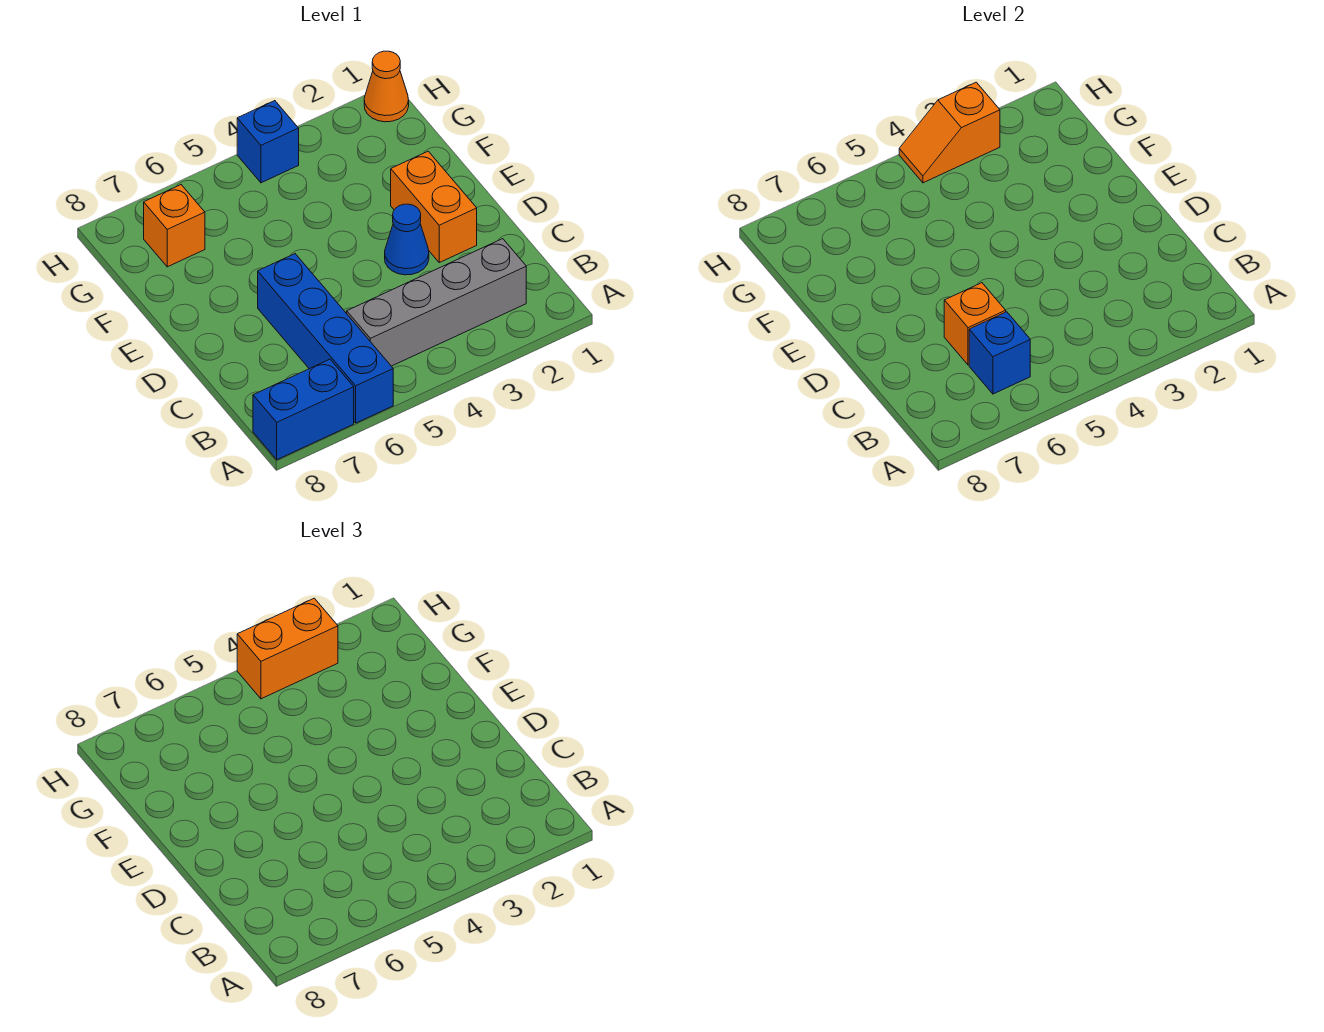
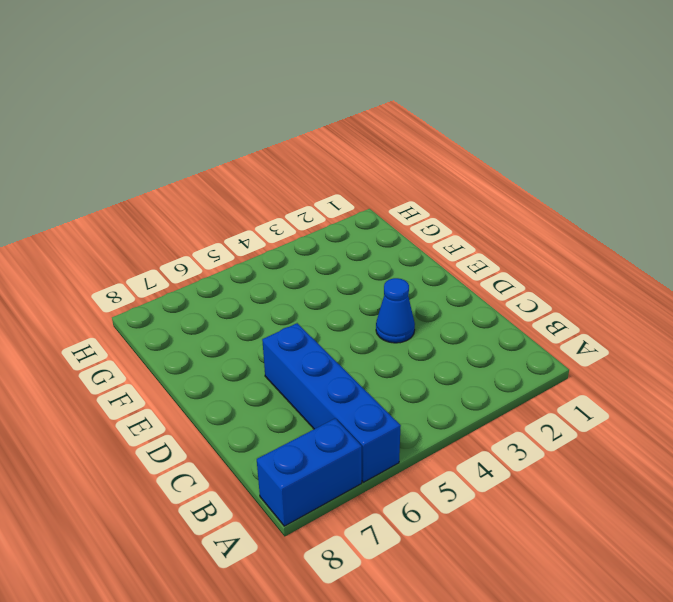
none -> grey 1x4 brick [347,239,526,366]
none -> orange 1x2 brick [391,151,477,263]
none -> orange 1x1 brick [144,185,205,267]

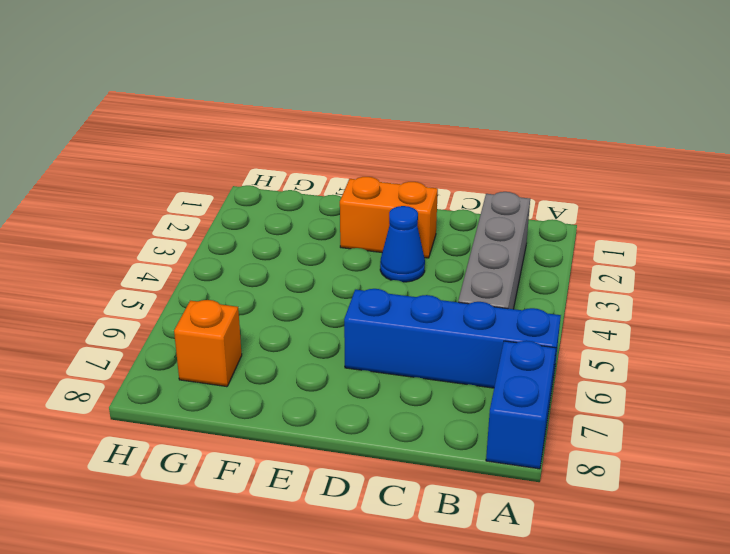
none -> orange 1x1 cone [364,51,409,122]
none -> blue 1x1 brick [237,101,299,183]
none -> blue 1x1 brick [969,312,1030,394]

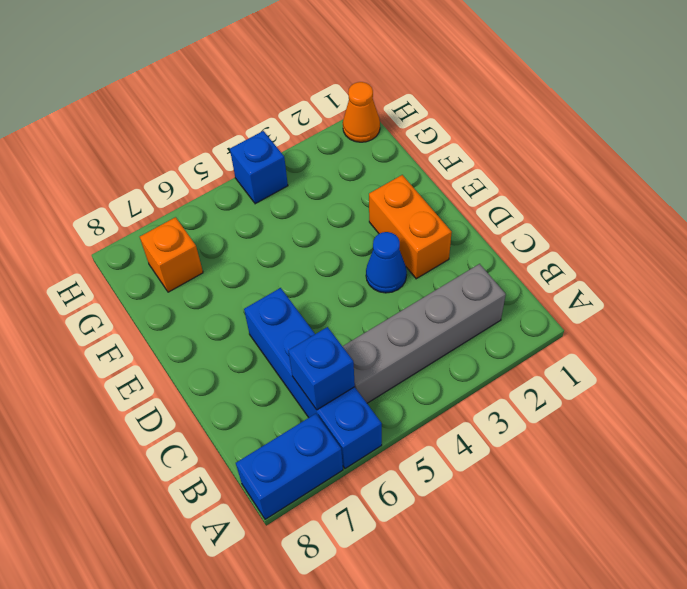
none -> orange 1x1 brick [944,283,1006,365]
none -> orange 1x2 slope [899,82,1000,183]
none -> orange 1x2 brick [237,598,338,699]

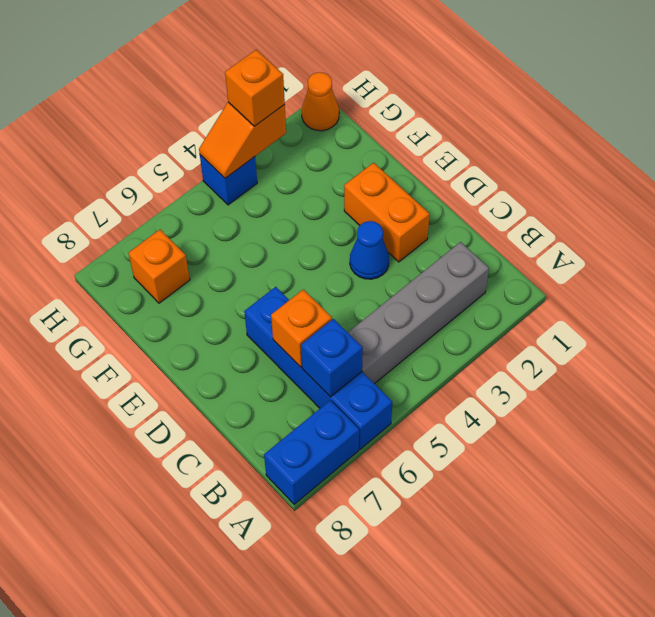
orange 1x1 brick [225,50,285,126] -> orange 1x2 brick [237,598,338,699]

